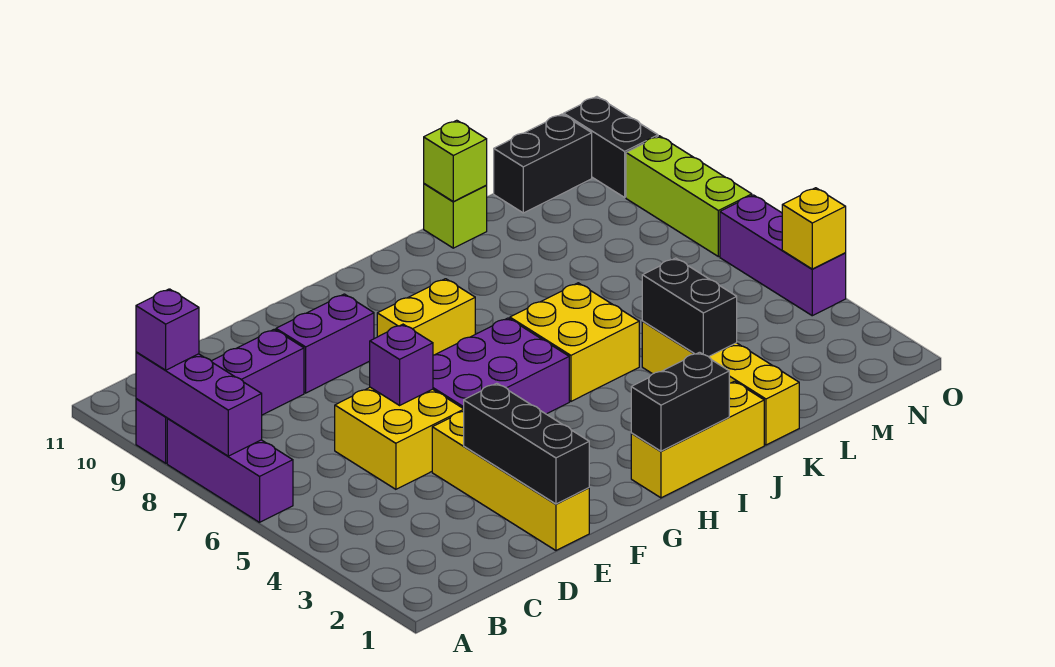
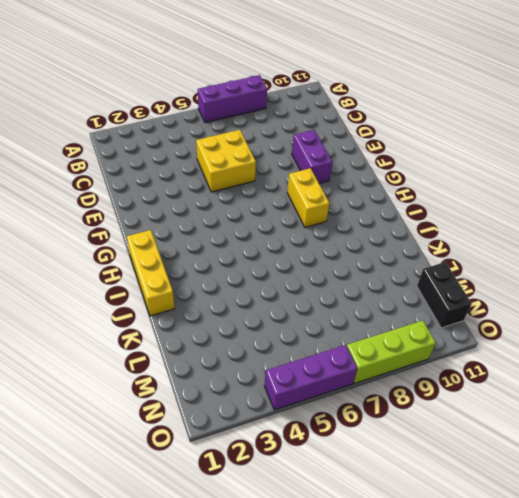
none -> purple 1x4 brick [136,329,304,463]
none -> yellow 1x4 brick [432,412,589,550]
none -> purple 2x3 brick [433,318,569,414]

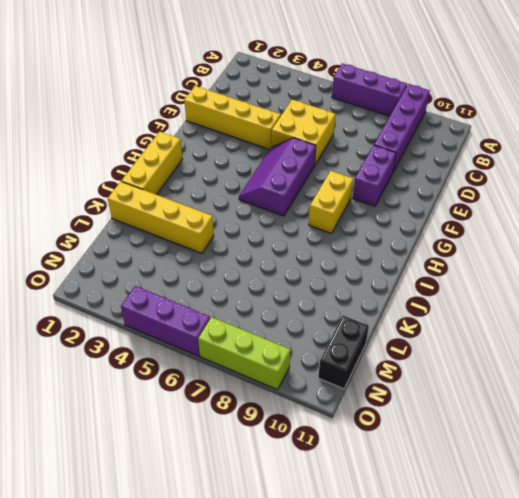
purple 2x3 slope [239,138,316,216] -> purple 2x3 brick [433,318,569,414]
none -> yellow 2x2 brick [510,283,639,401]
none -> lime 1x1 brick [424,184,487,248]
none -> black 1x2 brick [564,97,658,197]

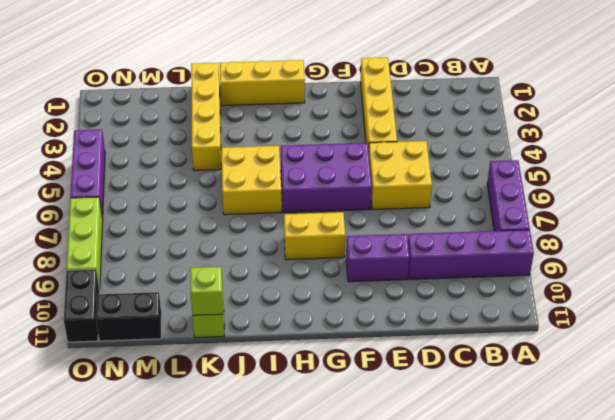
none -> purple 1x3 brick [136,352,262,456]
none -> black 1x3 brick [463,383,589,504]
none -> purple 1x1 brick [370,324,433,405]

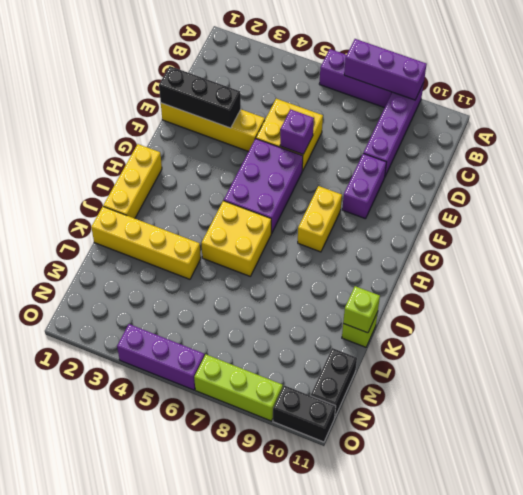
none -> black 1x2 brick [631,352,729,451]
none -> black 1x2 brick [642,258,737,357]
none -> yellow 1x1 brick [782,188,846,269]

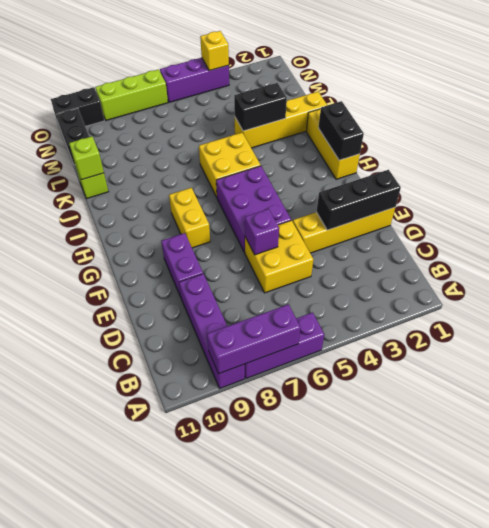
none -> purple 1x1 brick [136,289,199,370]

